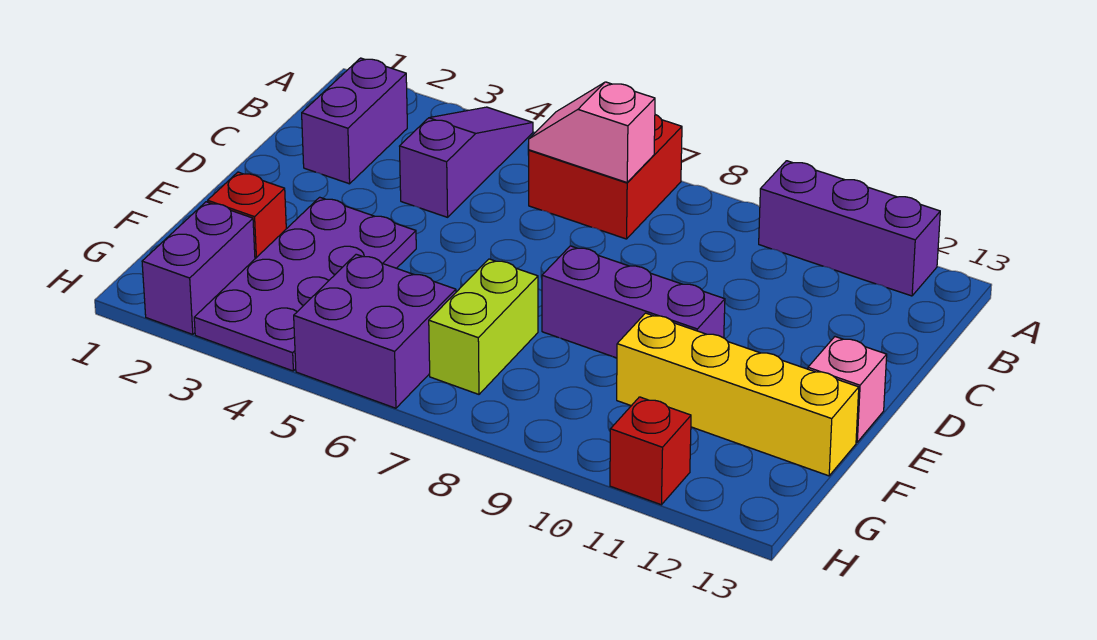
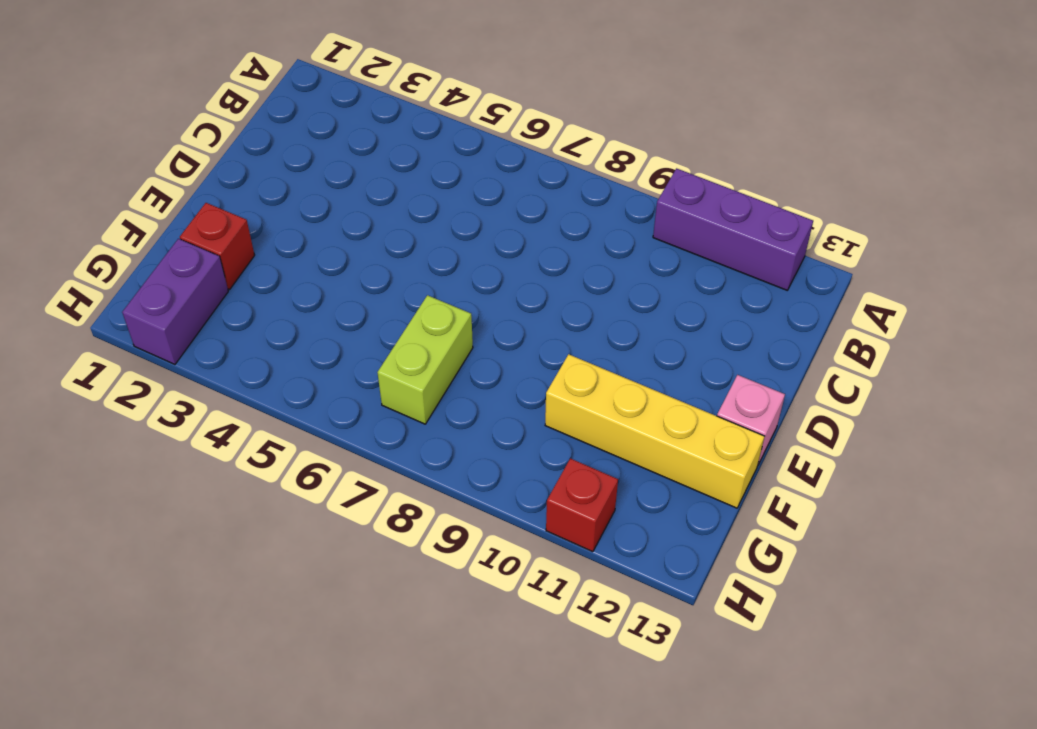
none -> purple 1x3 slope [400,107,533,217]
none -> red 2x2 brick [529,115,682,239]
none -> purple 1x2 brick [302,58,407,184]

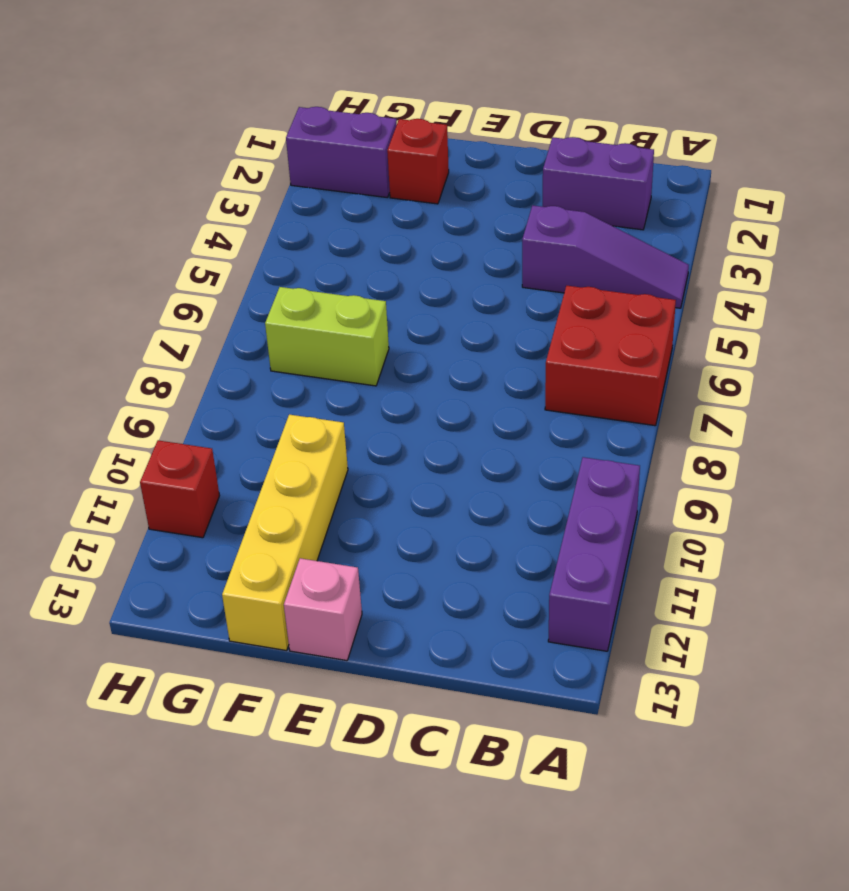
none -> purple 2x4 plate [194,197,416,371]
none -> purple 1x3 brick [542,246,725,358]
none -> purple 2x2 brick [294,254,456,408]

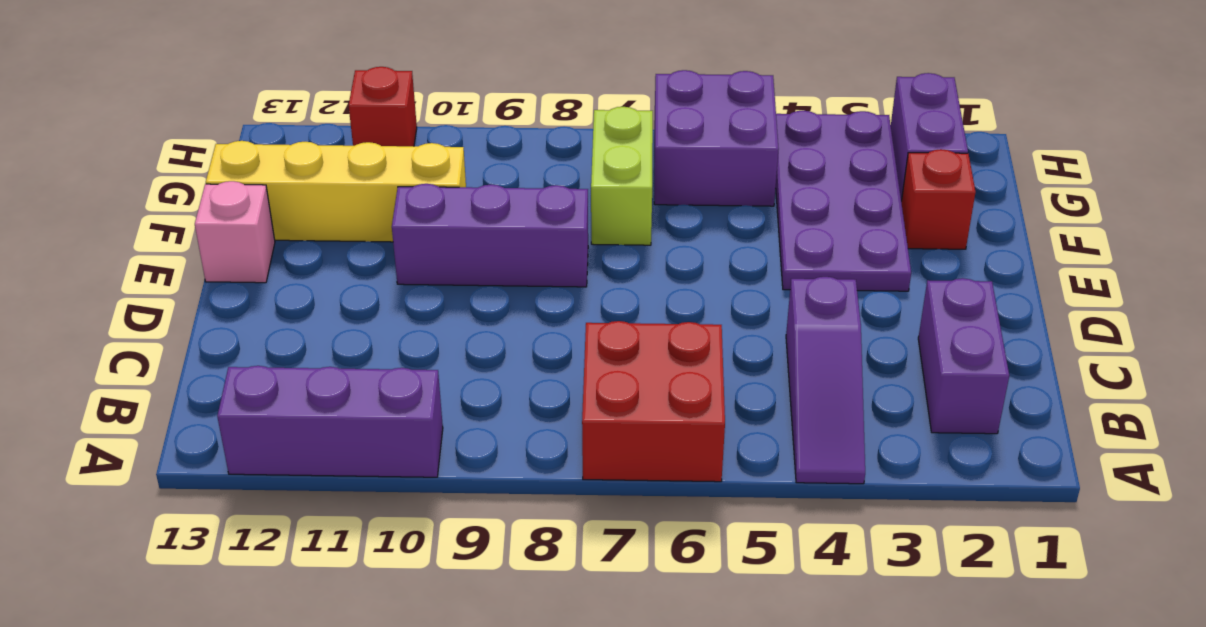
none -> pink 1x2 slope [529,82,655,182]

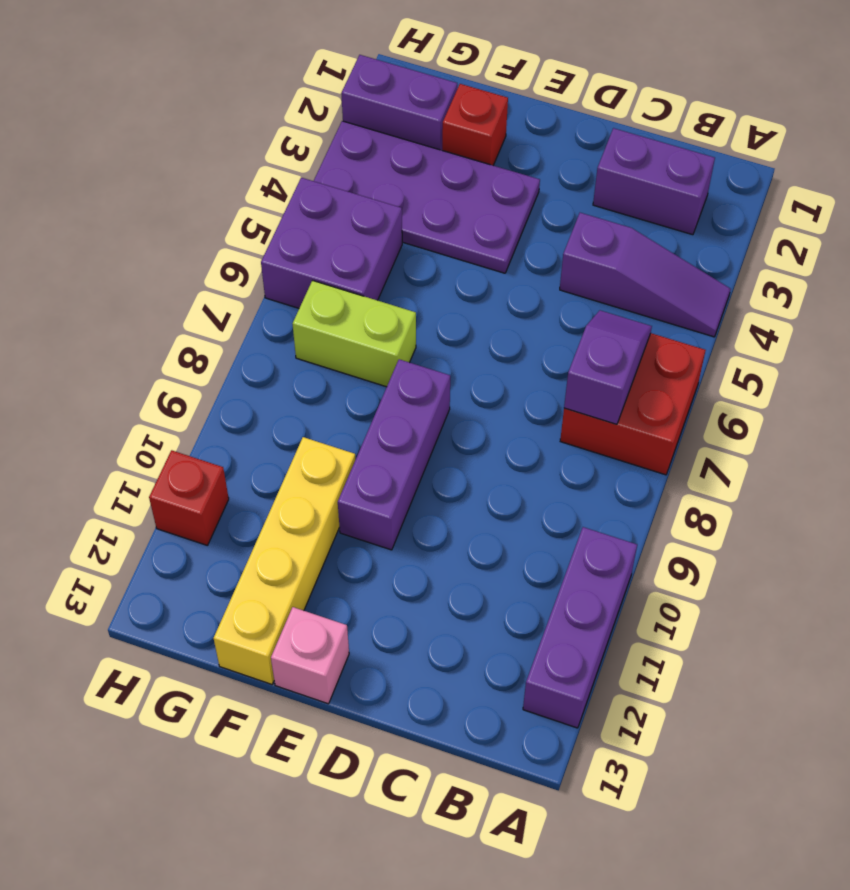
purple 1x2 slope [564,310,652,424] -> pink 1x2 slope [529,82,655,182]

